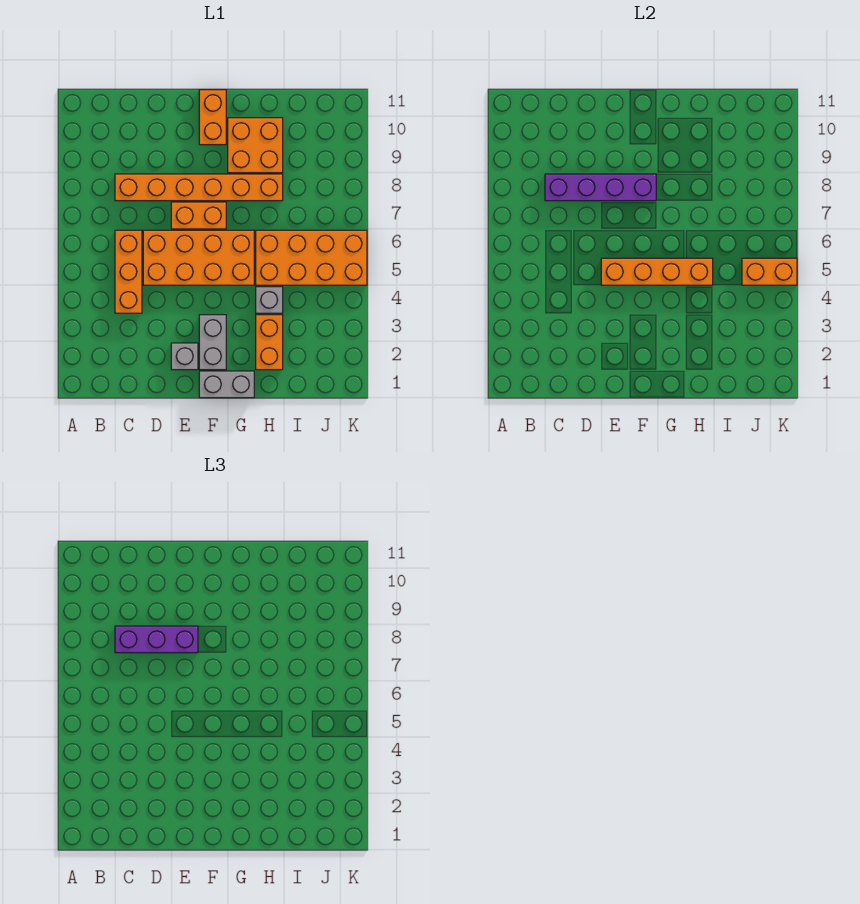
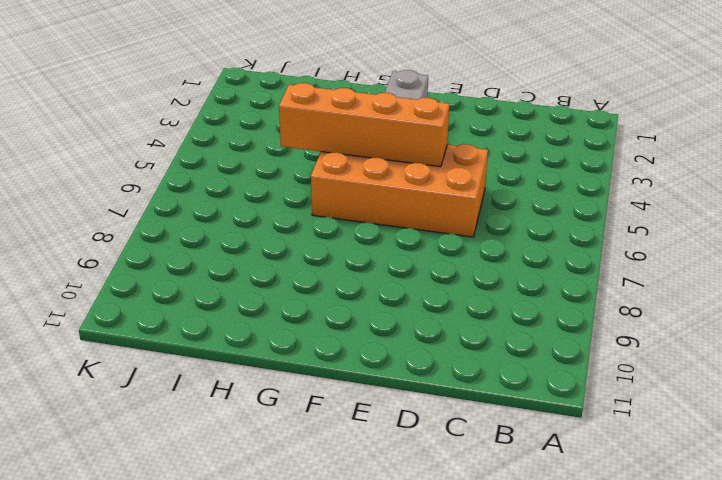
none -> orange 1x3 brick [115,230,142,313]
none -> orange 1x6 brick [115,174,283,201]
none -> grey 1x1 brick [171,343,198,370]

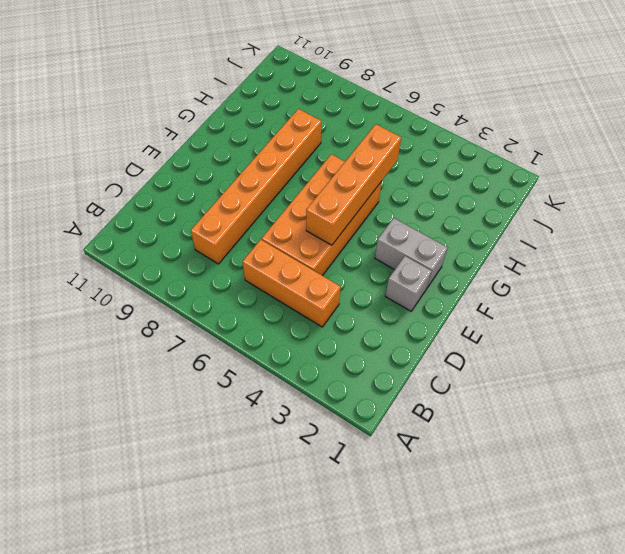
none -> orange 1x2 brick [171,202,226,229]
none -> grey 1x2 brick [199,371,254,398]
none -> orange 1x2 brick [199,90,226,145]

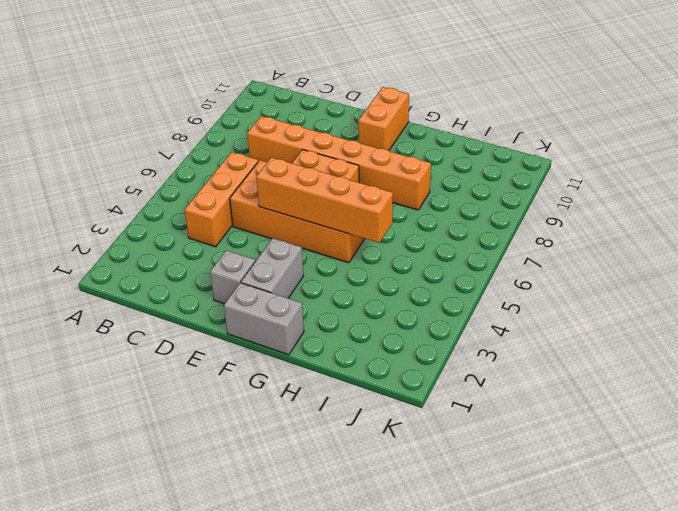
none -> orange 2x2 brick [228,118,283,173]
none -> orange 1x2 brick [256,315,283,370]
none -> grey 1x1 brick [256,287,283,313]

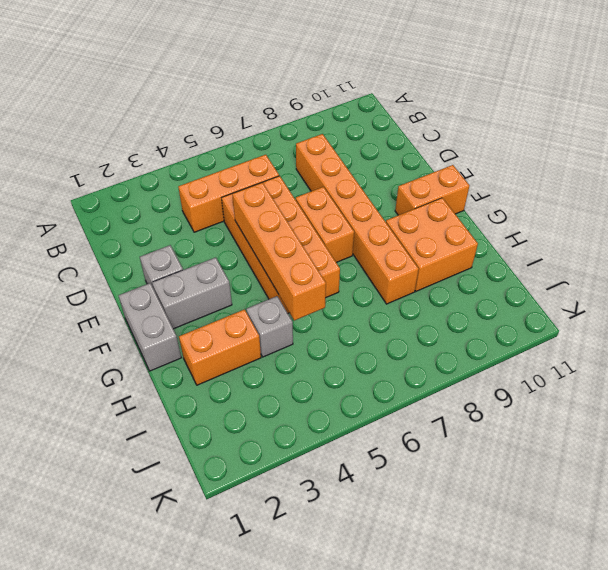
none -> orange 2x4 brick [256,230,367,285]
none -> purple 1x4 brick [545,174,656,201]
none -> orange 1x2 brick [742,258,797,285]

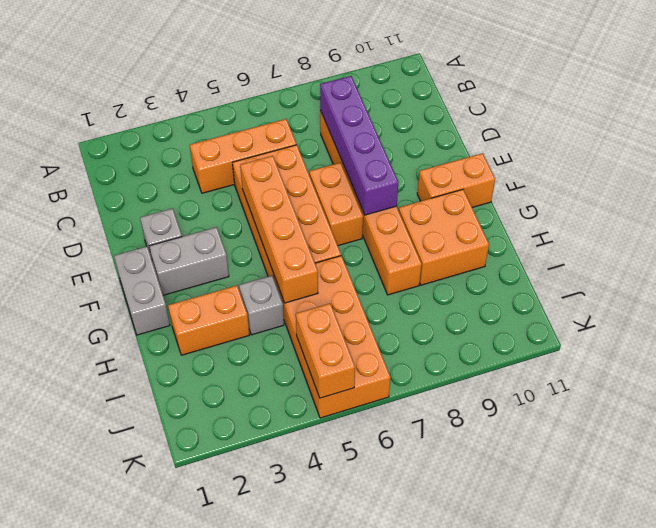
none -> purple 1x3 brick [115,626,198,653]

